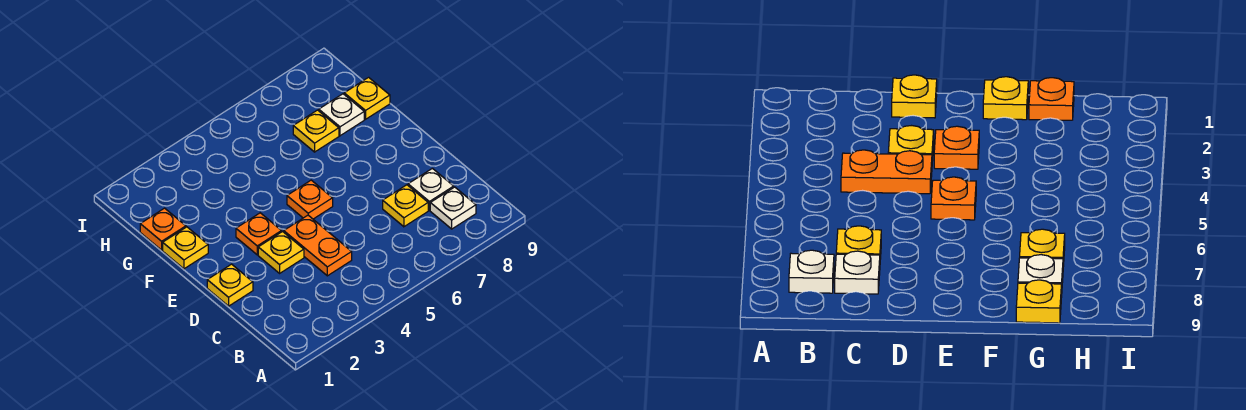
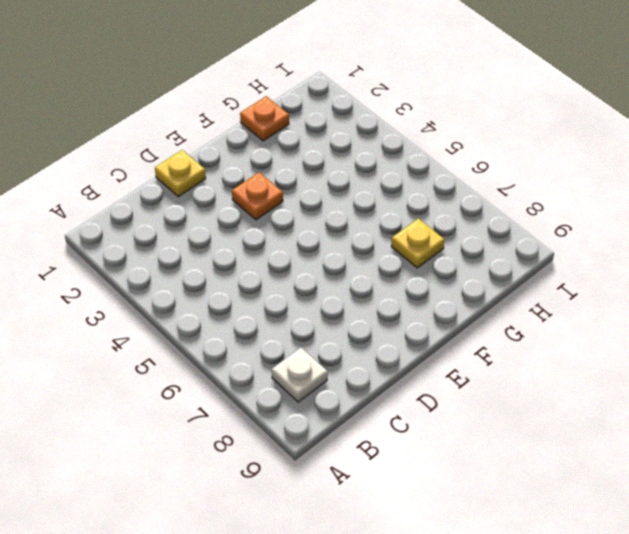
none -> orange 1x2 plate [284,215,352,276]
none -> yellow 1x1 plate [383,185,428,227]
none -> white 1x1 plate [408,168,454,210]

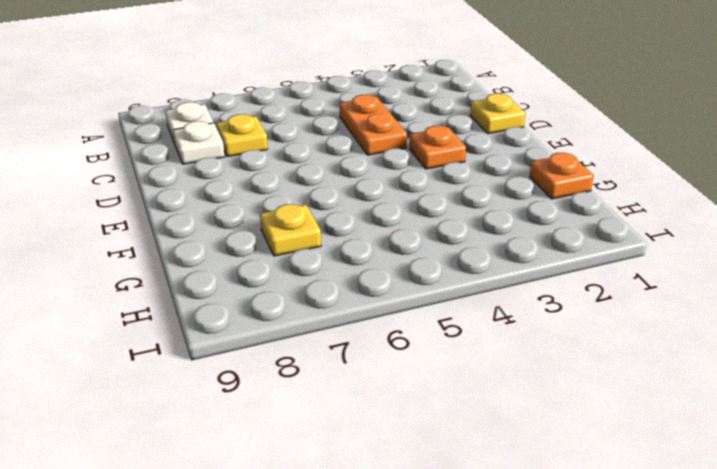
none -> yellow 1x1 plate [258,232,304,273]
none -> orange 1x1 plate [287,180,333,219]
none -> yellow 1x1 plate [163,227,208,269]

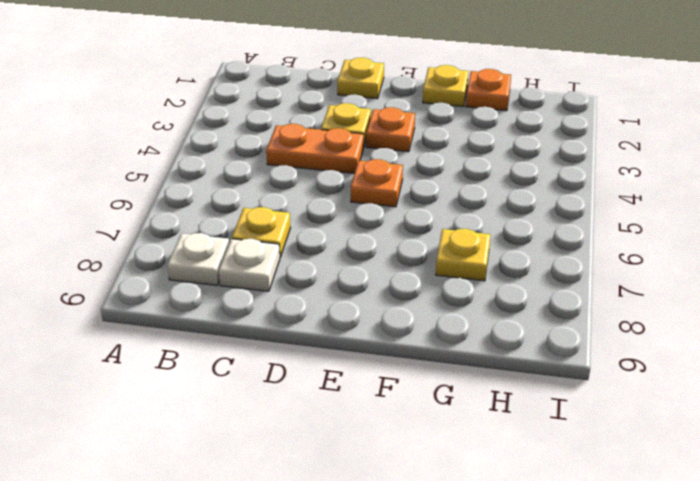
none -> white 1x1 plate [319,94,364,136]
none -> yellow 1x1 plate [344,77,390,119]

